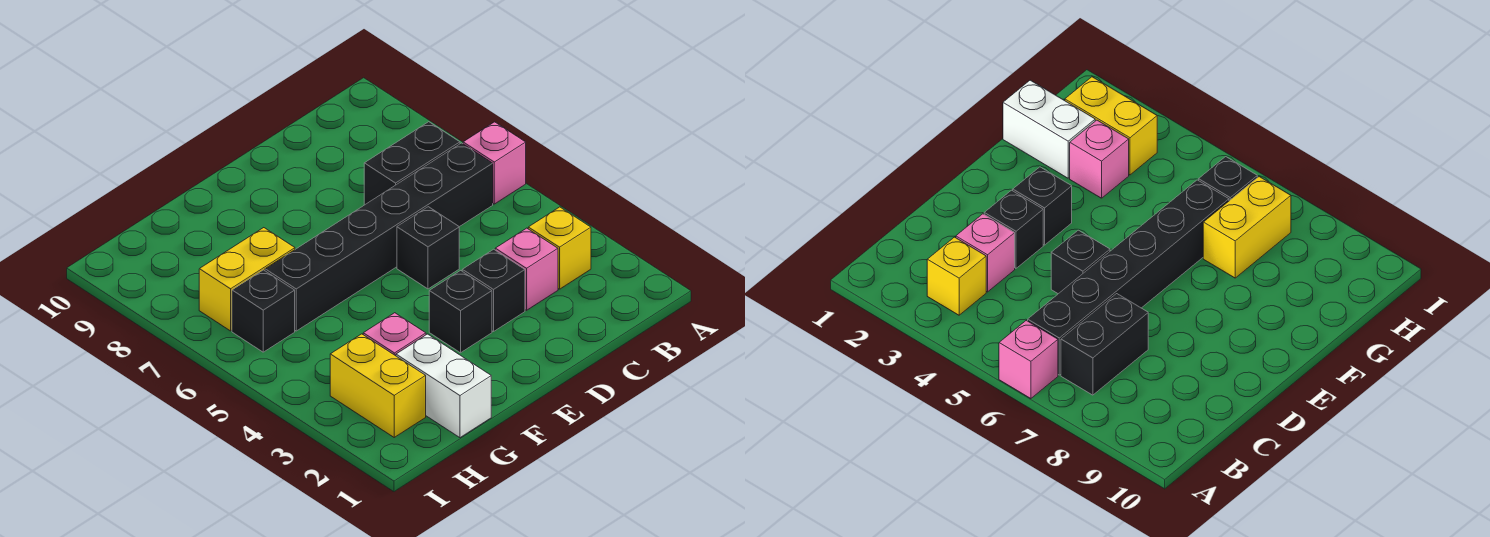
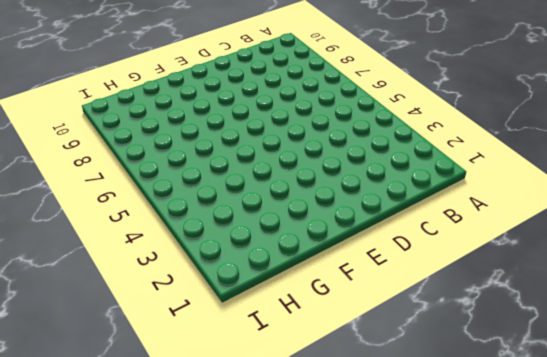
none -> pink 1x1 brick [463,122,526,204]
none -> yellow 1x1 brick [528,207,591,289]
none -> black 1x6 brick [265,143,493,331]

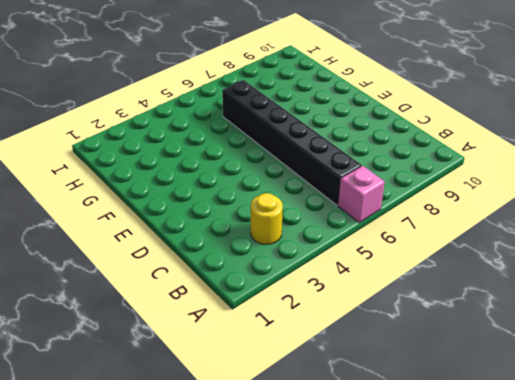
yellow 1x1 round brick [251,193,283,244] -> yellow 1x1 brick [528,207,591,289]
none -> black 1x2 brick [364,122,460,205]
none -> pink 1x1 brick [495,228,558,310]
none -> black 1x1 brick [462,249,525,332]

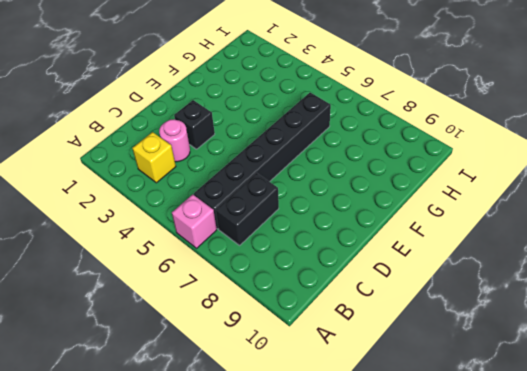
pink 1x1 round brick [159,120,190,162] -> pink 1x1 brick [495,228,558,310]
none -> black 1x1 brick [397,207,459,289]
none -> black 1x1 brick [429,271,492,353]
none -> white 1x2 brick [396,334,491,438]

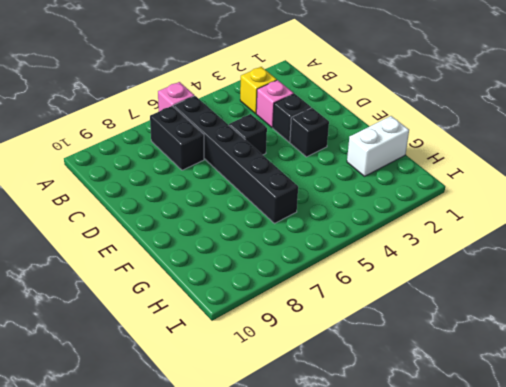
none -> pink 1x1 brick [363,313,426,356]
none -> yellow 1x2 brick [199,228,295,331]
none -> yellow 1x2 brick [330,334,426,437]

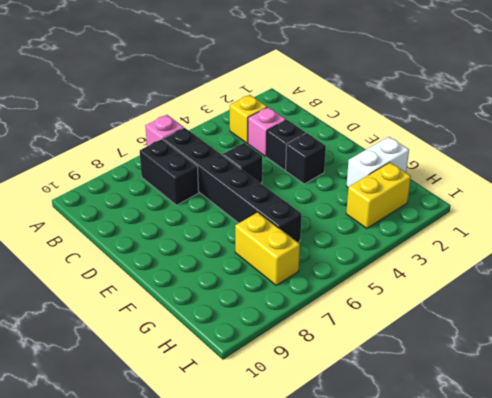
none -> pink 1x1 brick [363,313,426,356]
none -> black 1x1 brick [232,270,295,352]

